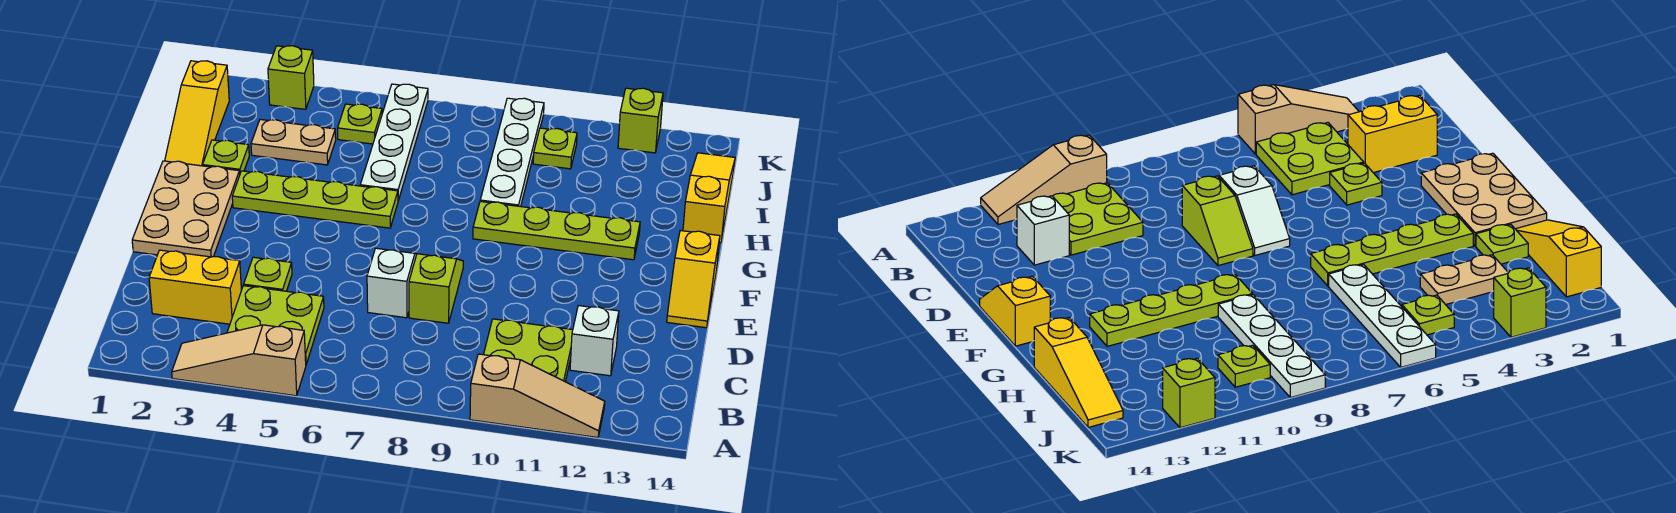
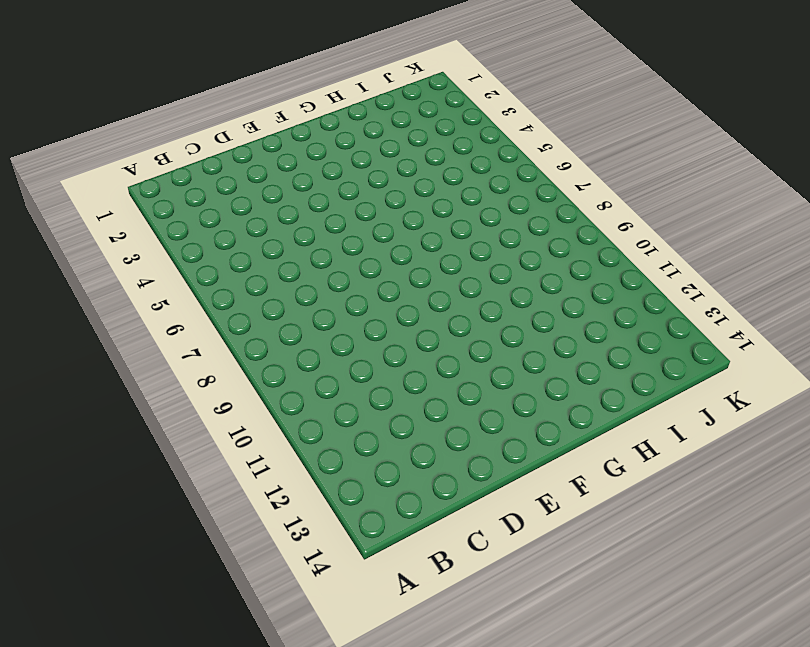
none -> tan 1x3 slope [172,325,306,396]
none -> tan 1x3 slope [470,354,605,438]
none -> lime 2x2 plate [227,286,324,364]

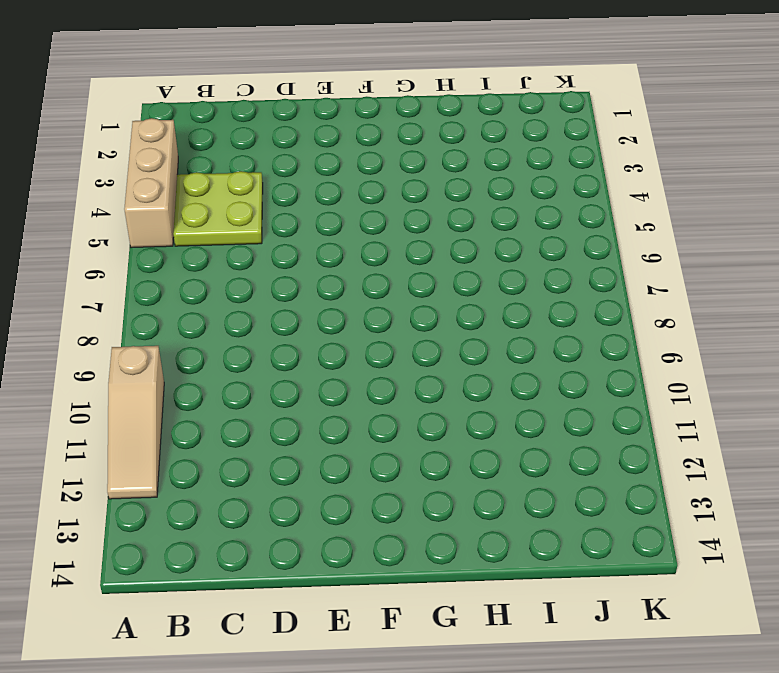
tan 1x3 brick [124,118,178,248] -> tan 1x3 slope [172,325,306,396]
none -> lime 2x2 plate [484,319,573,382]
none -> yellow 1x2 brick [149,250,241,324]
none -> white 1x1 brick [570,306,619,376]

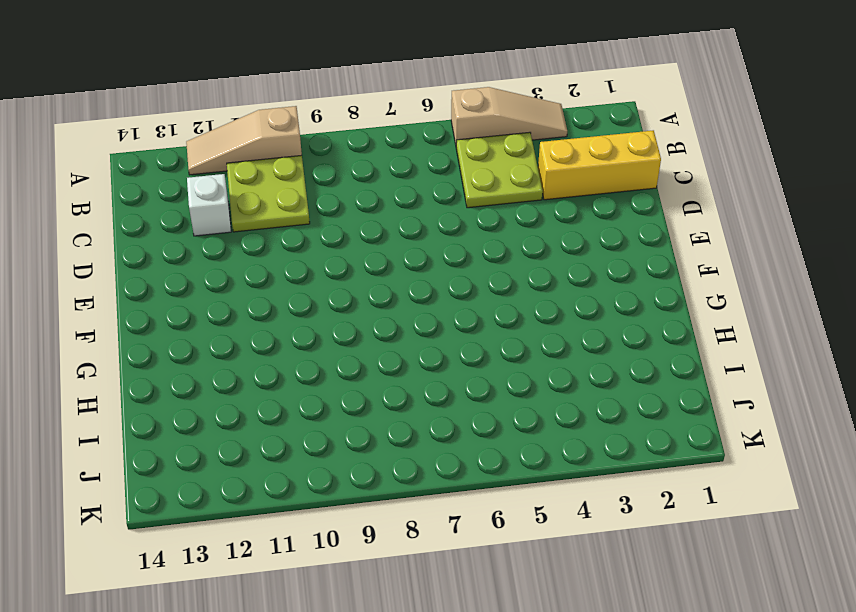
yellow 1x3 brick [538,130,661,200] -> yellow 1x2 brick [149,250,241,324]
none -> lime 1x1 plate [244,257,292,291]
none -> white 1x2 slope [367,248,417,318]
none -> lime 1x2 slope [409,254,463,323]

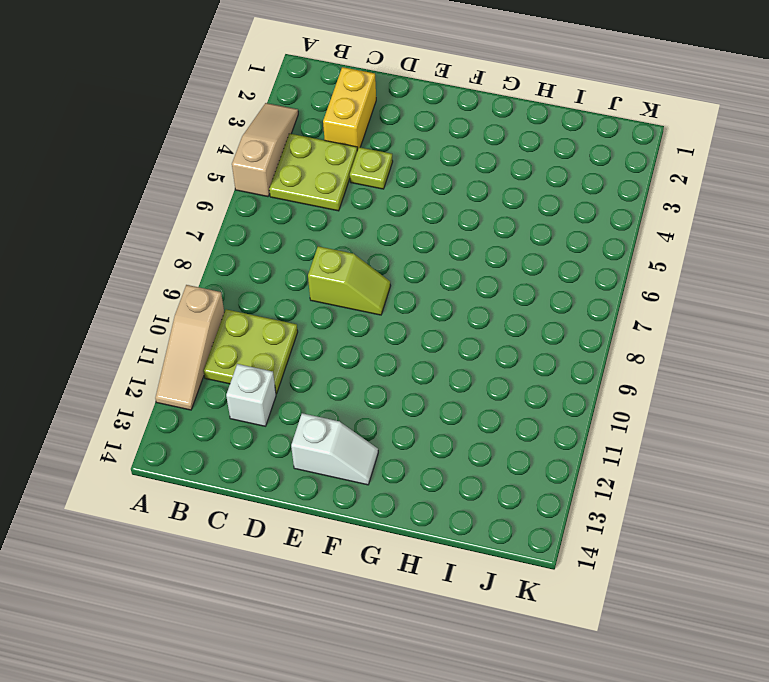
white 1x2 slope [291,413,378,485] -> white 1x2 slope moved to [367,248,417,318]
none -> tan 2x3 plate [132,161,240,257]
none -> yellow 1x2 slope [667,231,720,328]
none -> lime 1x4 plate [232,171,398,228]

